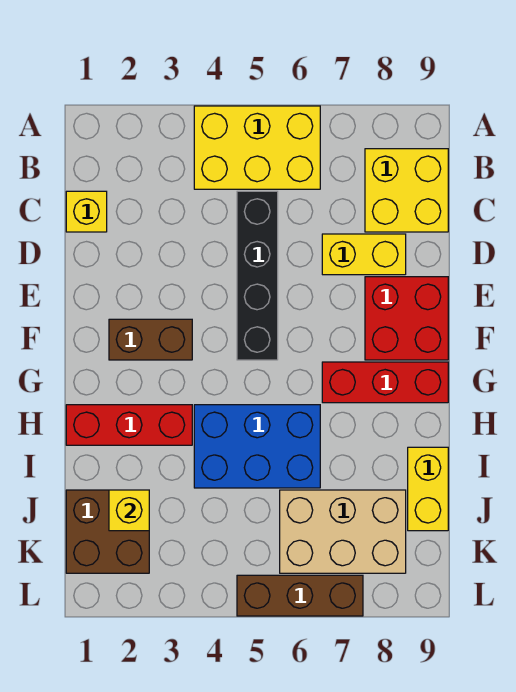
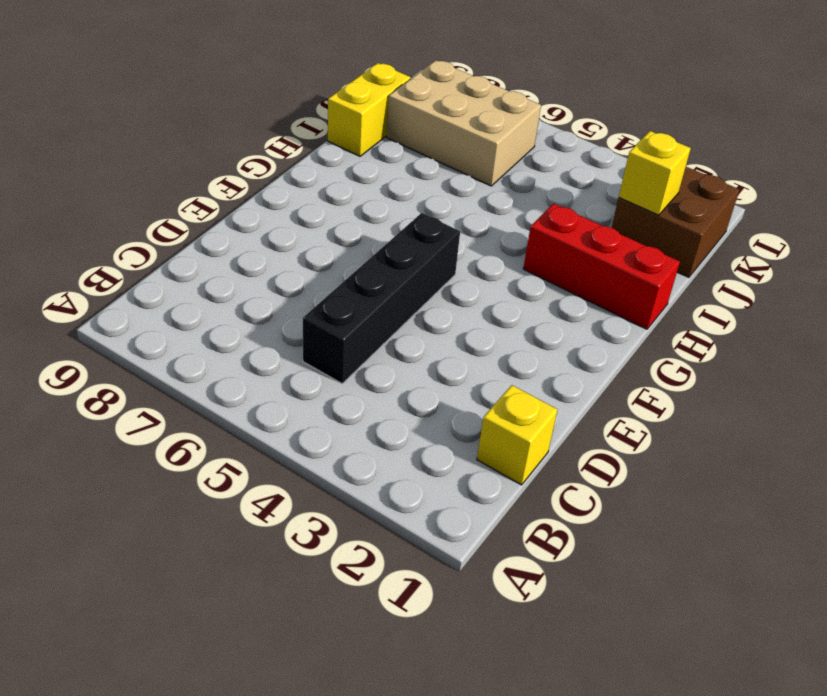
none -> yellow 2x3 brick [194,106,320,189]
none -> yellow 2x2 brick [365,149,448,232]
none -> yellow 1x2 brick [322,234,406,275]

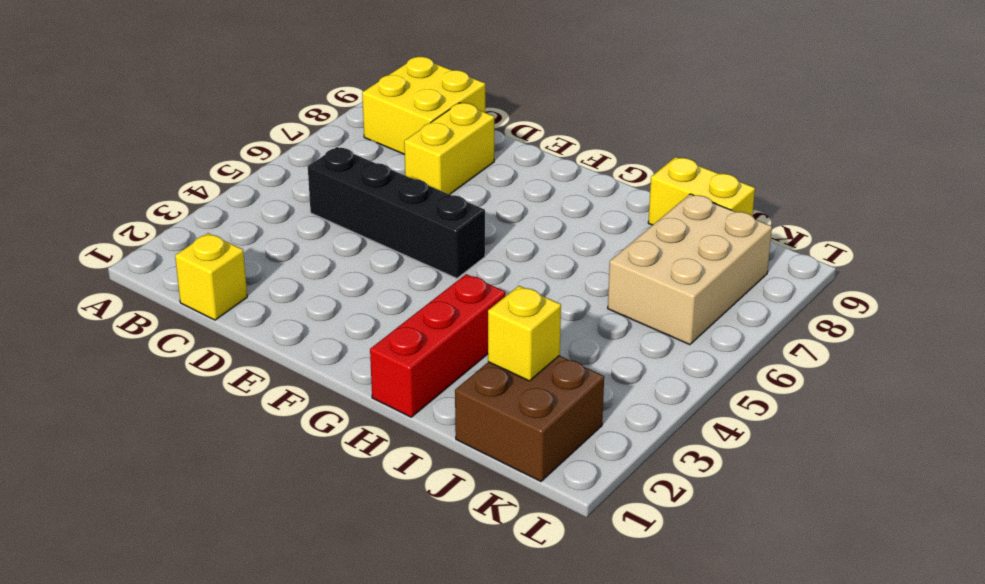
none -> yellow 2x3 brick [194,106,320,189]
none -> red 2x2 brick [365,277,448,360]
none -> brown 1x2 brick [109,319,192,360]

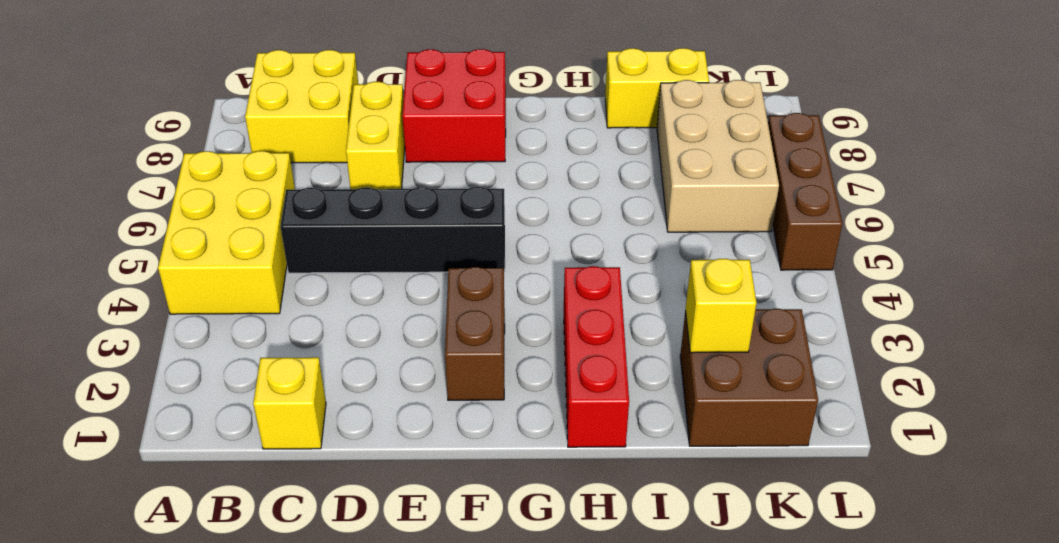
none -> red 1x3 brick [322,362,448,403]
none -> blue 2x3 brick [194,405,320,488]

